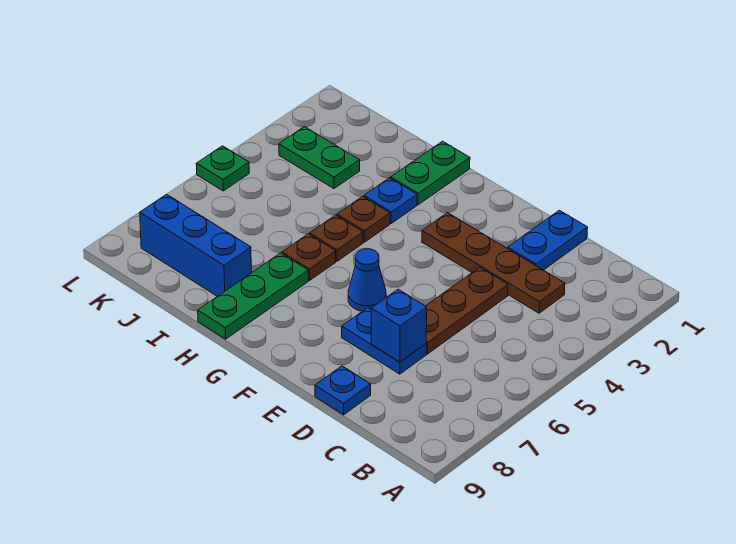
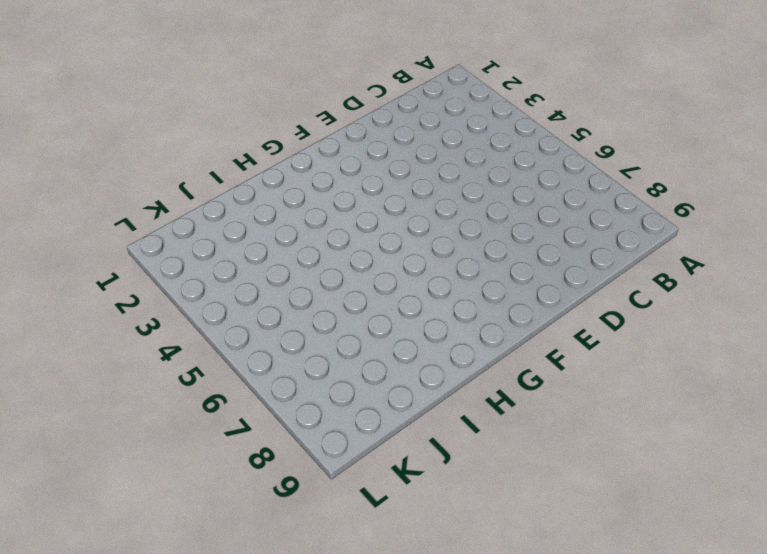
none -> brown 1x4 plate [422,213,565,313]
none -> blue 1x2 plate [508,210,588,270]
none -> brown 1x3 plate [426,267,508,354]

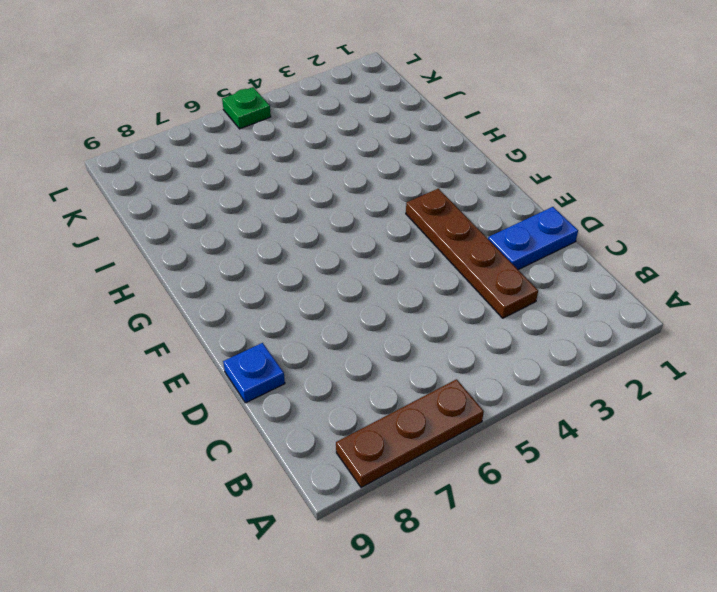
brown 1x3 plate [336,379,484,488] -> brown 1x3 plate moved to [426,267,508,354]
none -> blue 1x2 plate [342,308,426,374]
none -> blue 1x1 cone [348,249,386,311]
none -> green 1x2 plate [391,141,470,205]

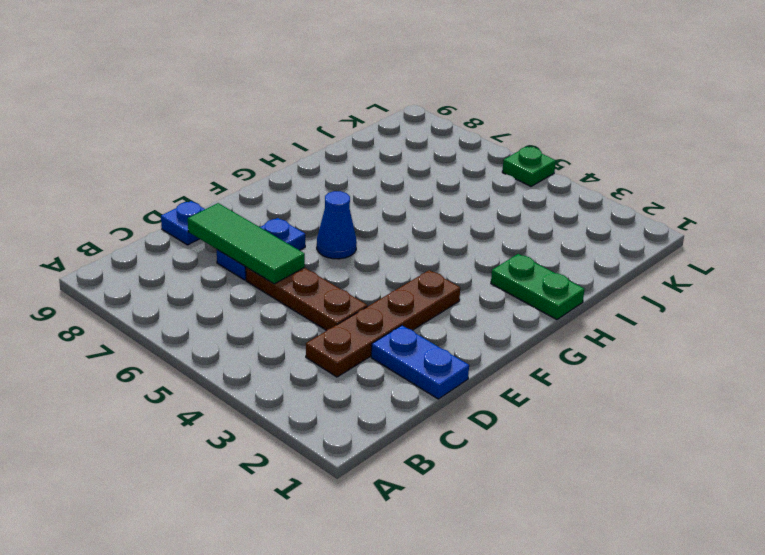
green 1x3 tile [188,203,305,284] -> blue 1x1 brick [371,289,427,362]
none -> blue 1x1 plate [364,178,417,223]
none -> brown 1x1 plate [337,196,390,242]
none -> brown 1x1 plate [310,215,363,261]

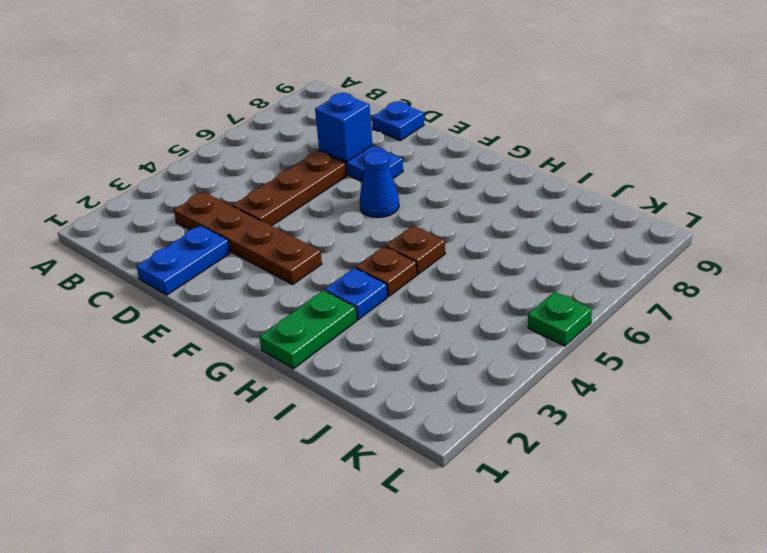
none -> brown 1x1 plate [282,234,336,280]
none -> green 1x3 plate [198,253,308,339]
none -> blue 1x3 brick [140,194,251,296]

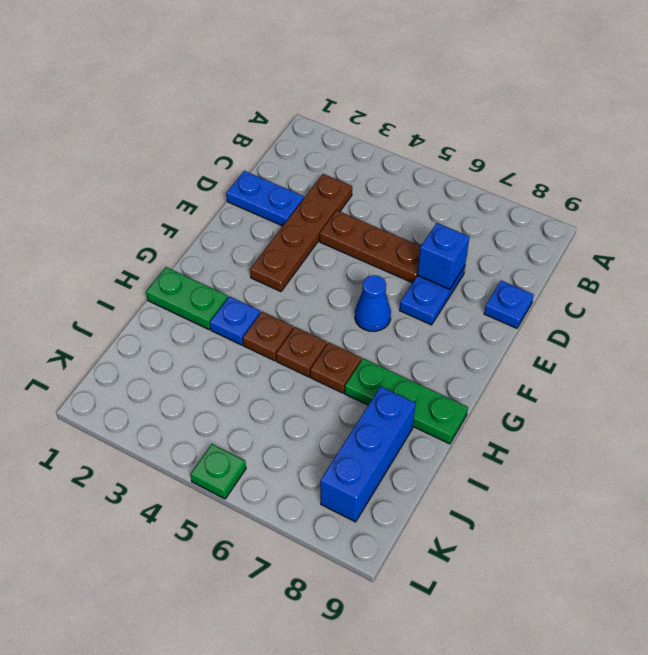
none -> green 1x2 plate [279,127,360,189]

